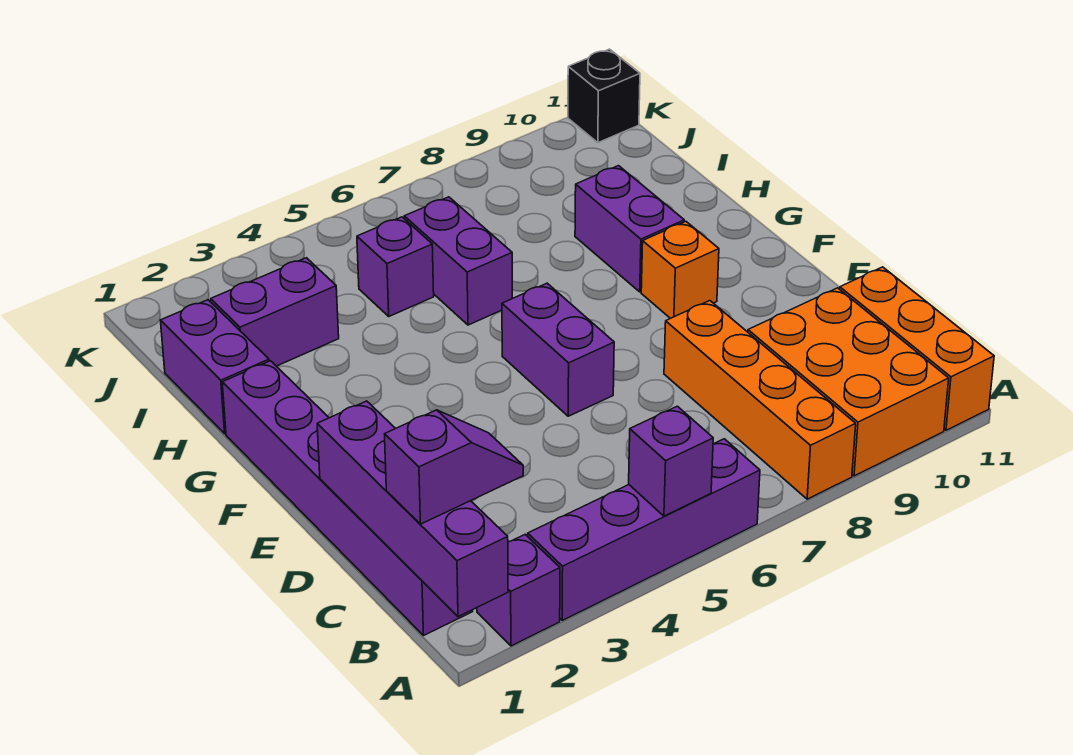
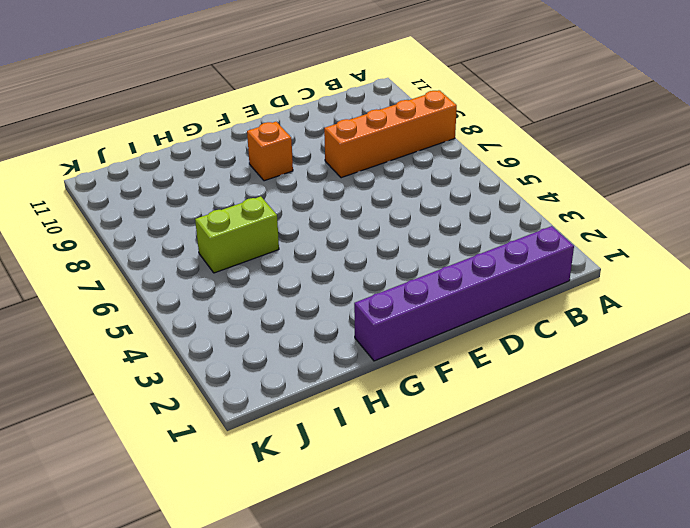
lime 1x2 brick [195,196,279,273] -> purple 1x2 brick [404,197,512,325]
none -> purple 1x1 brick [477,535,560,646]
none -> purple 1x4 brick [528,439,760,620]
none -> orange 2x3 brick [748,288,949,476]

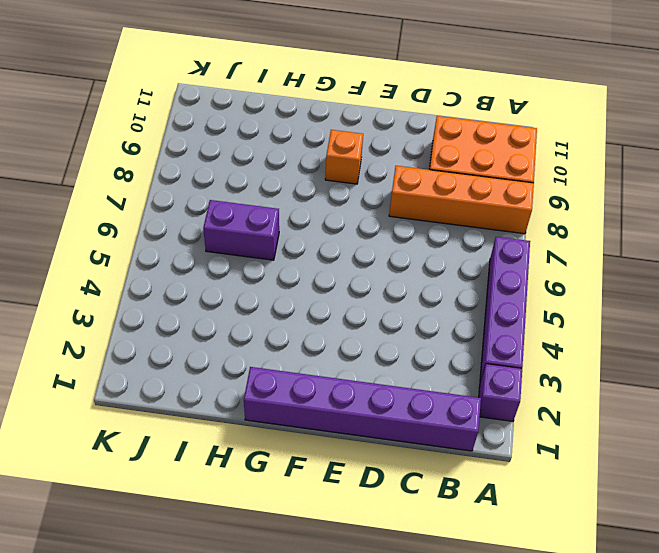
none -> orange 1x3 brick [840,267,994,430]
none -> purple 1x2 brick [502,283,614,416]
none -> purple 1x2 brick [575,166,684,292]

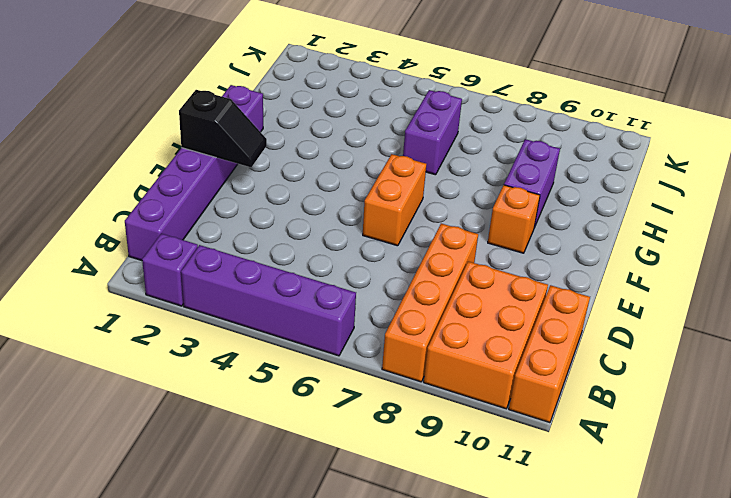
black 1x2 slope [179,90,267,167] -> none
orange 1x2 brick [363,154,427,246] -> purple 1x2 brick [502,283,614,416]
none -> purple 1x2 brick [160,300,269,434]
none -> purple 1x2 brick [211,258,339,366]
none -> purple 1x1 brick [357,217,434,316]

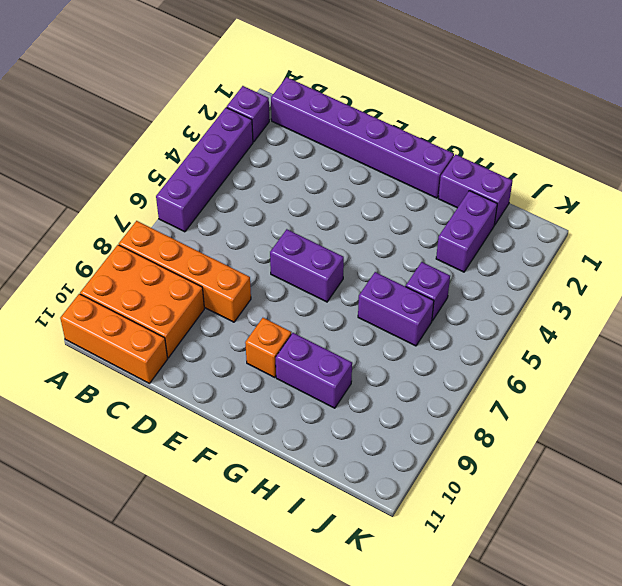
none -> black 1x1 brick [568,49,640,143]
none -> purple 1x4 brick [317,401,508,617]
none -> purple 1x1 brick [629,406,713,516]

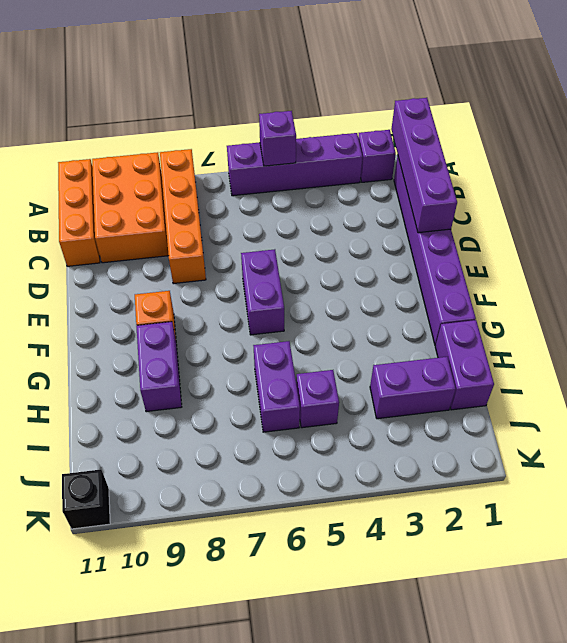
none -> purple 1x2 slope [385,410,523,524]

